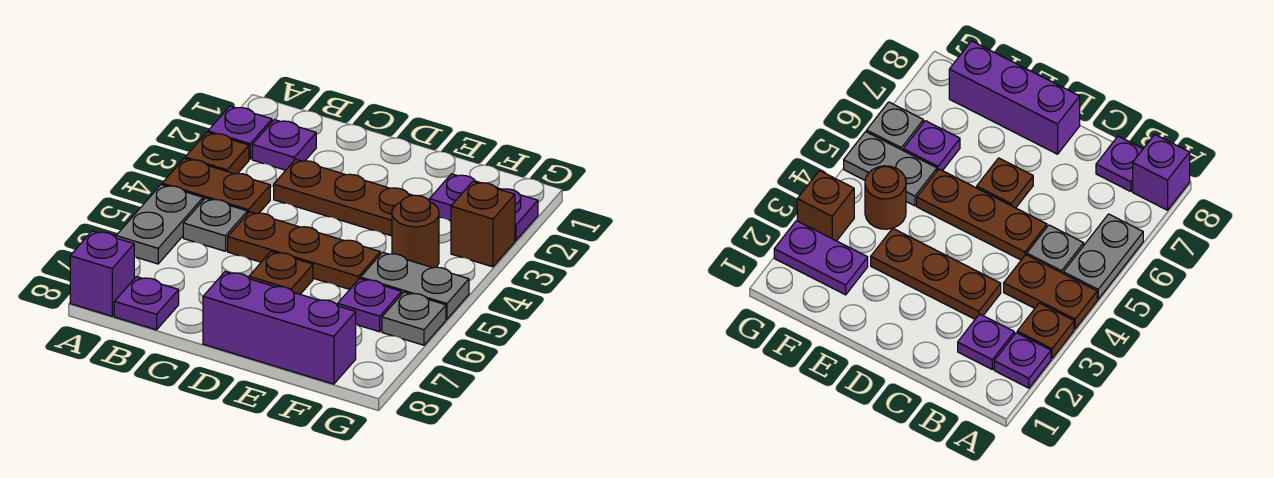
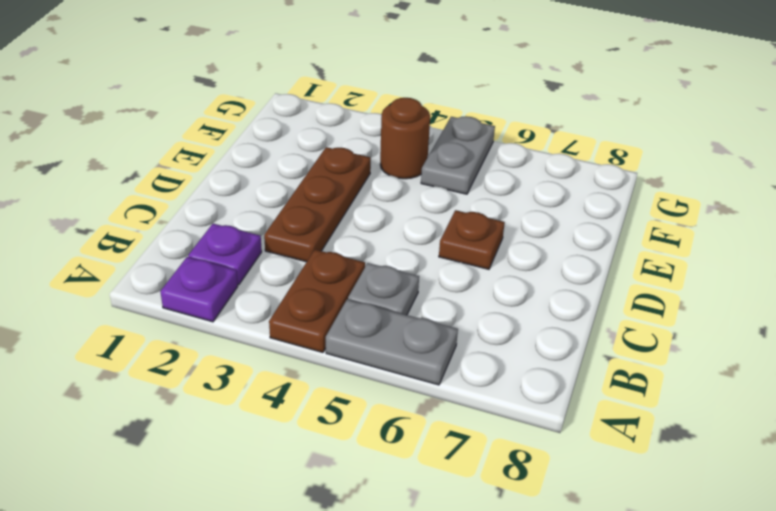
none -> brown 1x1 plate [185,132,249,174]
none -> purple 1x1 brick [70,231,134,316]
none -> purple 1x1 plate [114,277,179,330]

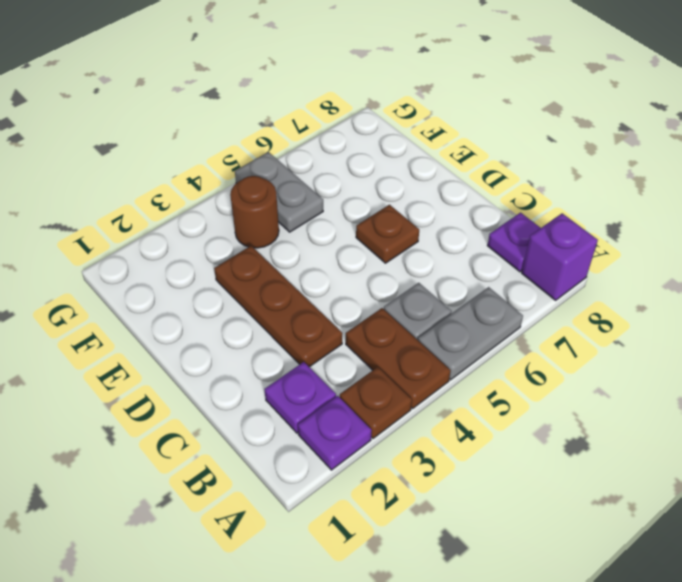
none -> brown 1x3 plate [228,212,380,289]
none -> purple 1x3 brick [203,272,356,384]
none -> purple 1x2 plate [429,174,538,241]

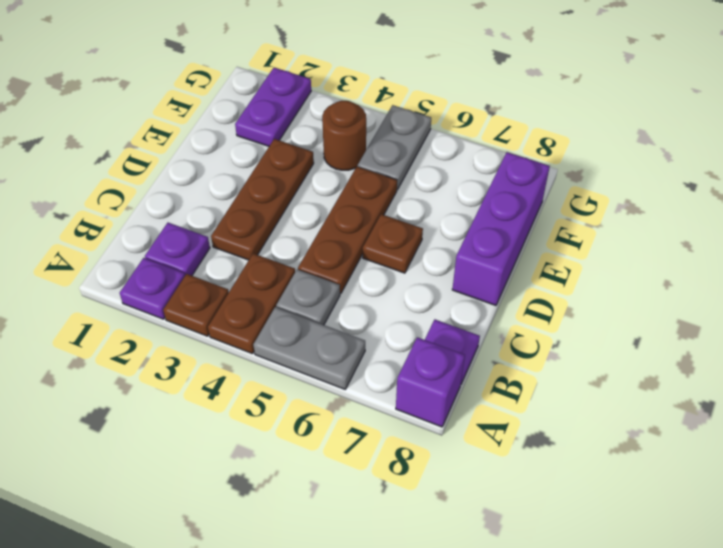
none -> purple 1x1 plate [338,279,402,332]
none -> brown 1x1 brick [451,182,515,267]
none -> grey 1x1 plate [382,292,446,345]

